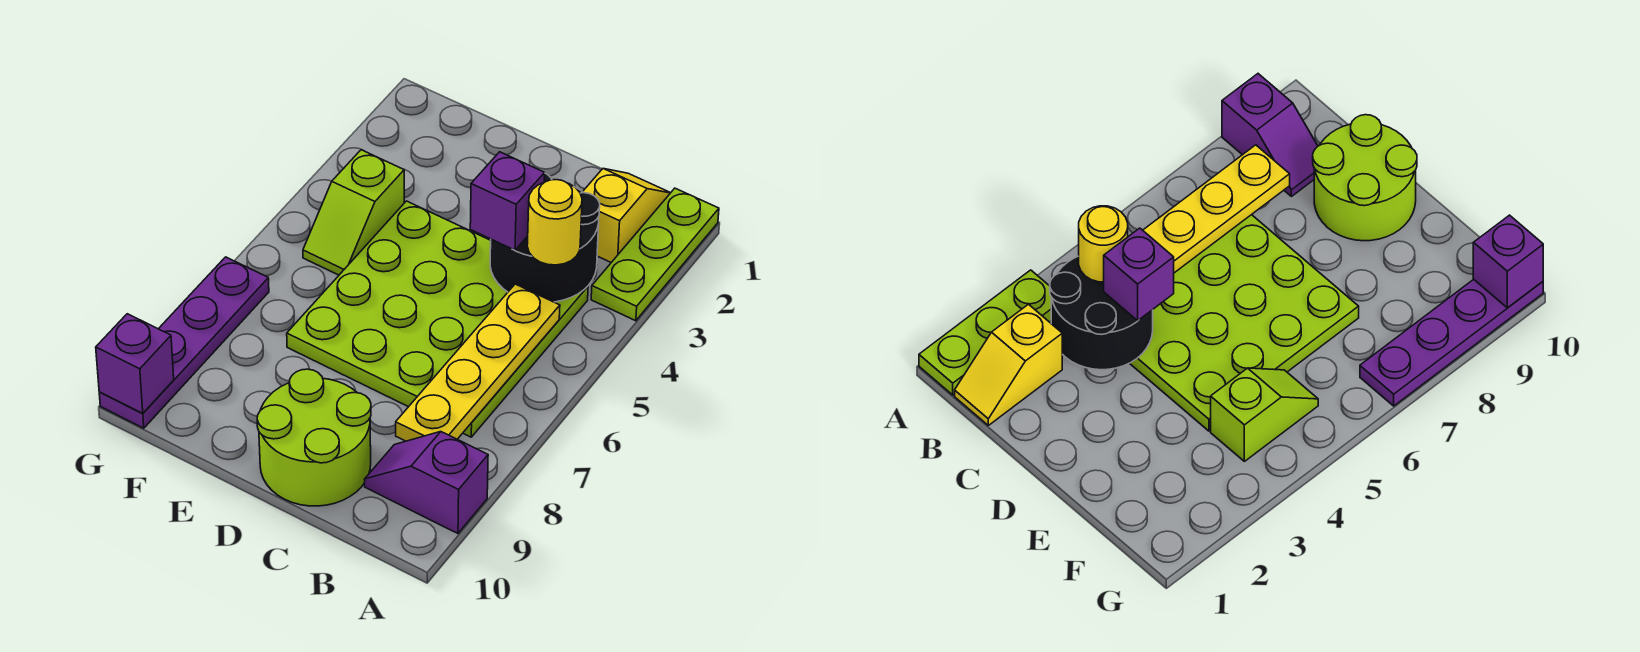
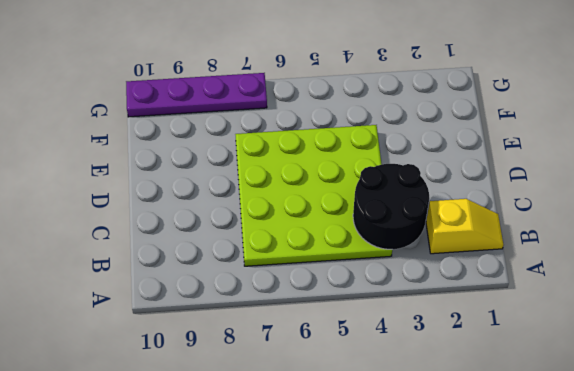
none -> lime 1x3 plate [591,188,719,321]
none -> purple 1x2 slope [364,432,488,533]
none -> lime 2x2 round brick [257,369,371,506]

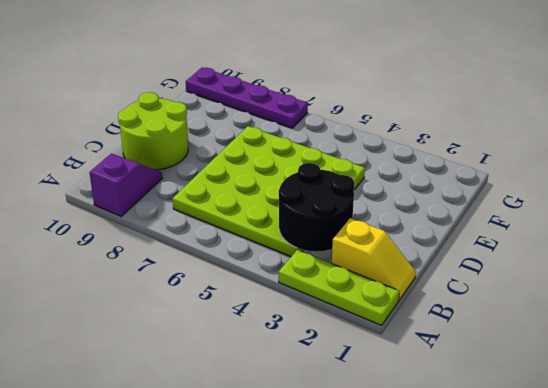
none -> lime 1x2 slope [303,150,404,275]
none -> yellow 1x4 plate [396,284,560,441]
none -> purple 1x1 brick [96,314,174,413]

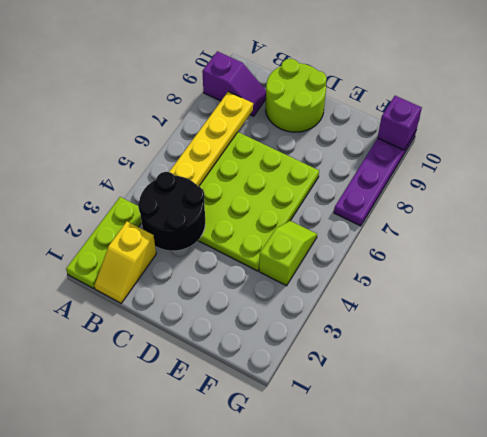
none -> yellow 1x1 round brick [527,180,582,265]
none -> purple 1x1 brick [470,152,545,250]

